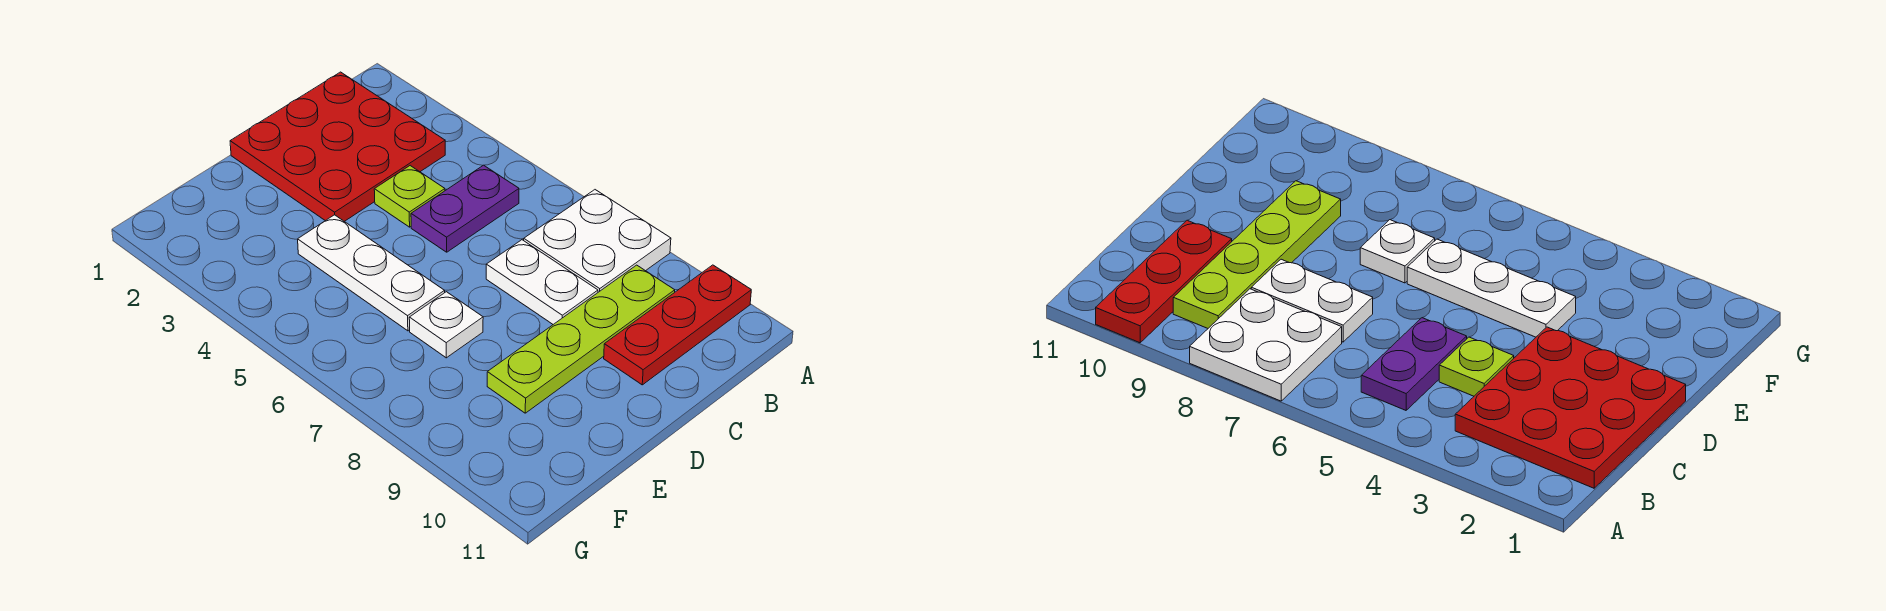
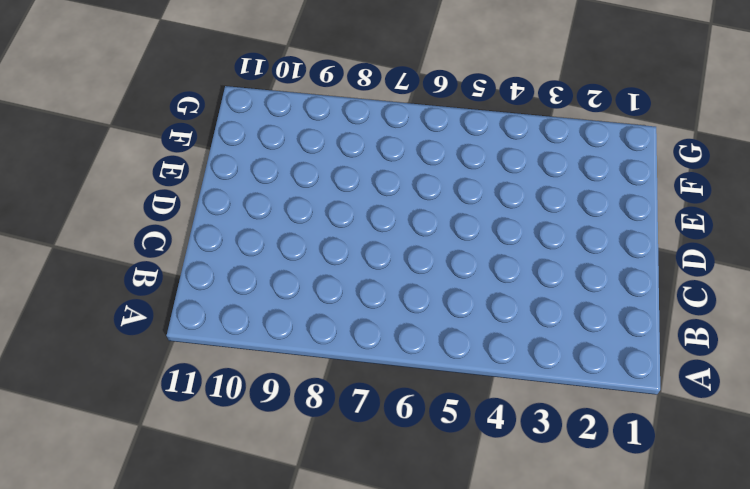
none -> white 2x2 plate [524,190,671,292]
none -> red 1x3 plate [604,265,751,385]

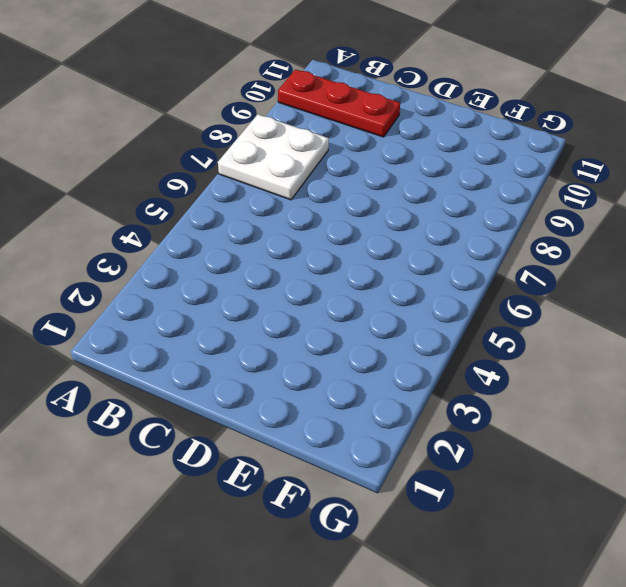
none -> red 3x3 plate [230,72,445,221]
none -> purple 1x2 plate [411,165,519,252]

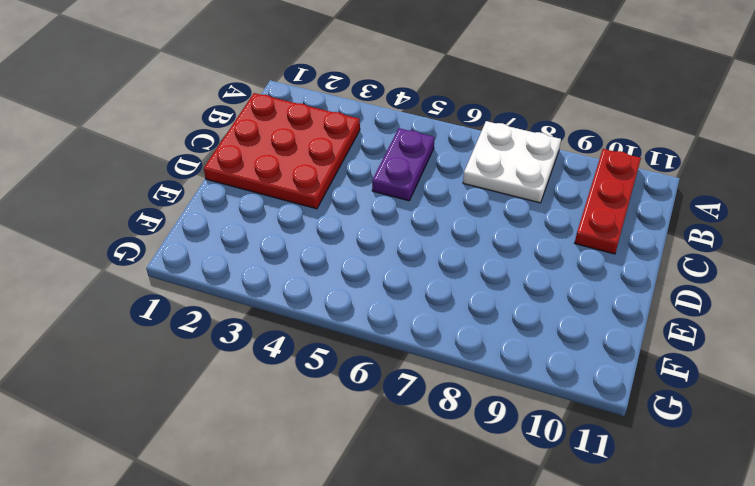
none -> lime 1x4 plate [487,265,675,413]
none -> lime 1x1 plate [374,166,445,227]

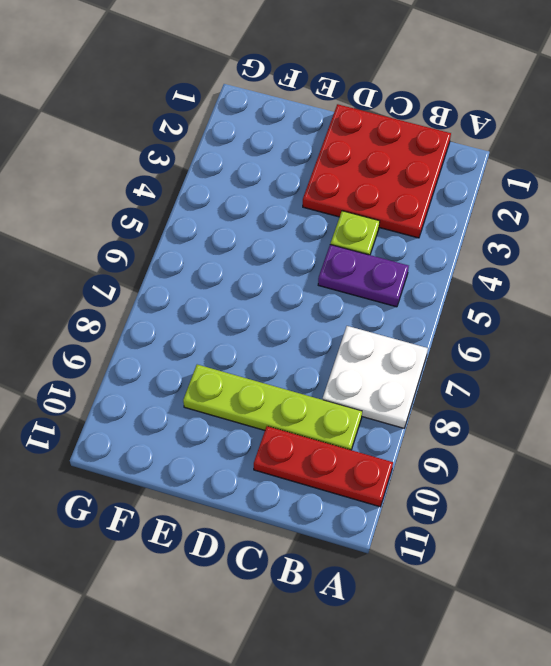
none -> white 1x2 plate [486,240,598,324]
none -> white 1x3 plate [298,215,445,331]

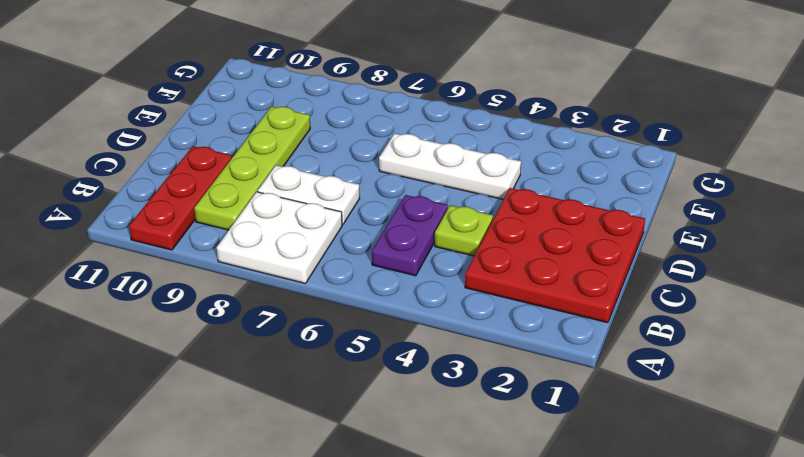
none -> white 1x1 plate [409,292,483,358]

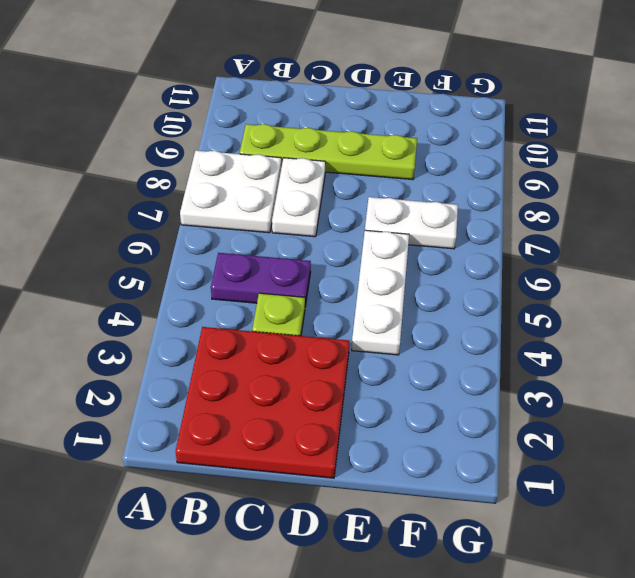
white 1x2 plate [365,197,458,249] -> white 1x1 plate [409,292,483,358]
none -> red 1x3 plate [604,265,751,385]

